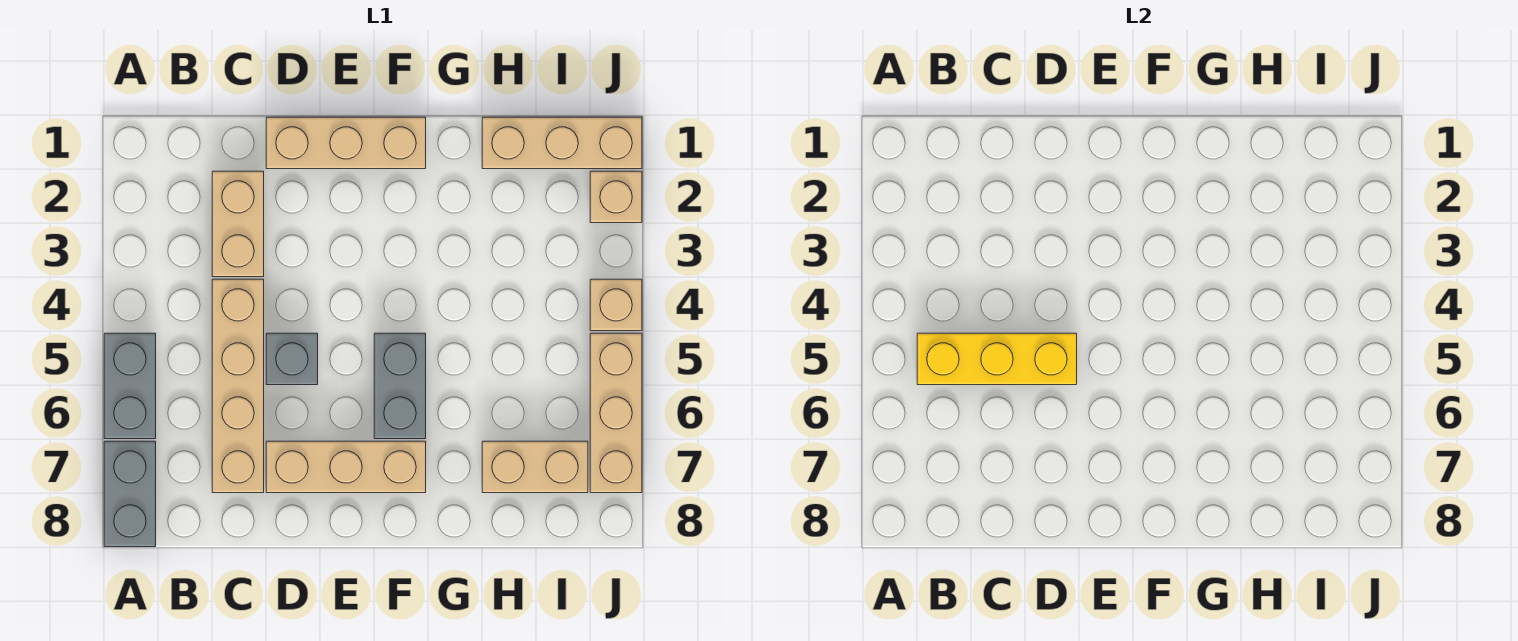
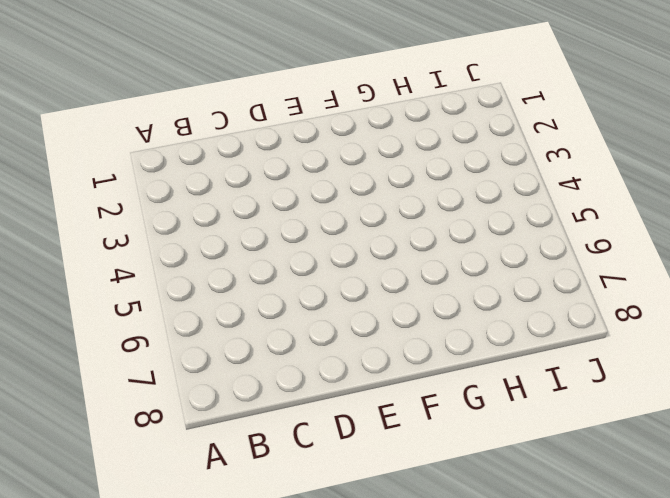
none -> grey 1x2 brick [104,333,156,439]
none -> grey 1x2 brick [104,441,156,547]
none -> tan 1x2 brick [212,171,264,277]

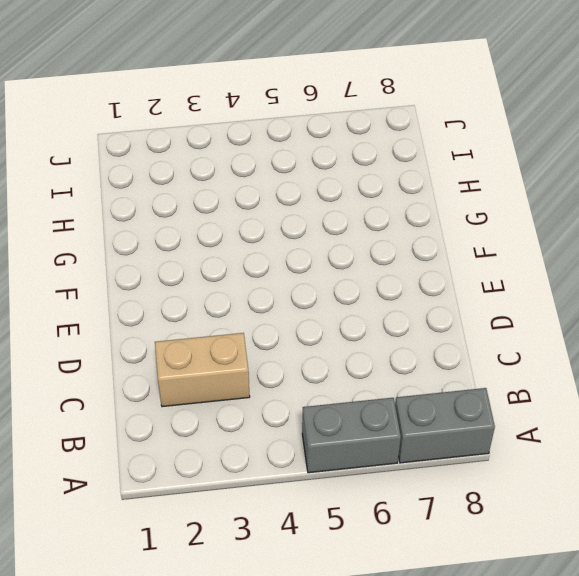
none -> tan 1x4 brick [212,279,264,493]
none -> tan 1x3 brick [266,117,426,169]
none -> grey 1x1 brick [266,333,318,385]

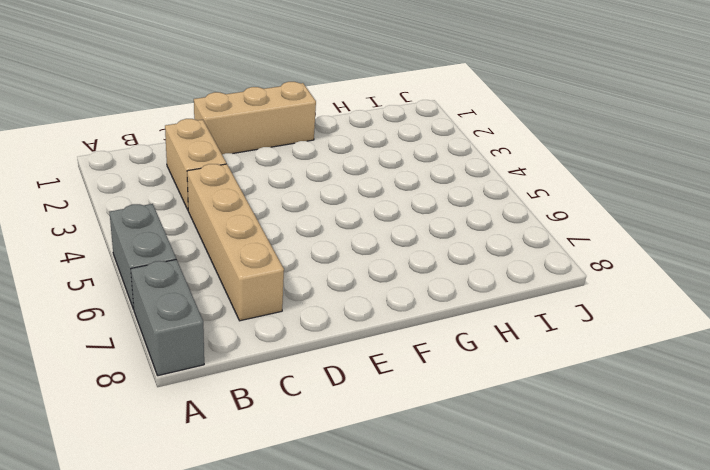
none -> grey 1x1 brick [266,333,318,385]
none -> tan 1x3 brick [266,441,426,493]
none -> grey 1x2 brick [374,333,426,439]

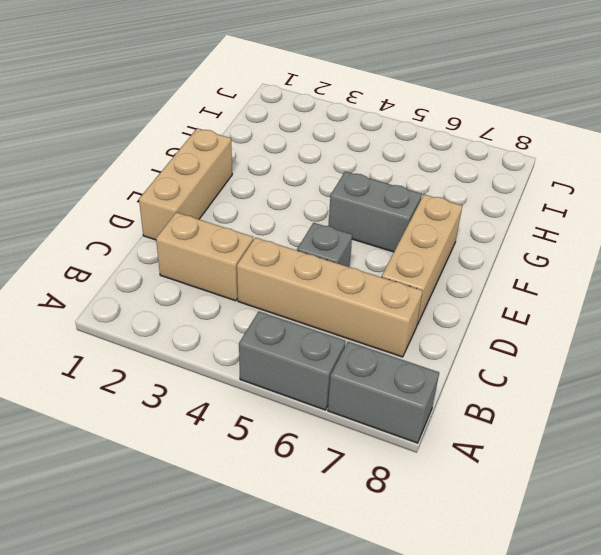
none -> tan 1x3 brick [482,117,642,169]
none -> tan 1x2 brick [482,441,588,493]
none -> tan 1x1 brick [590,171,642,223]

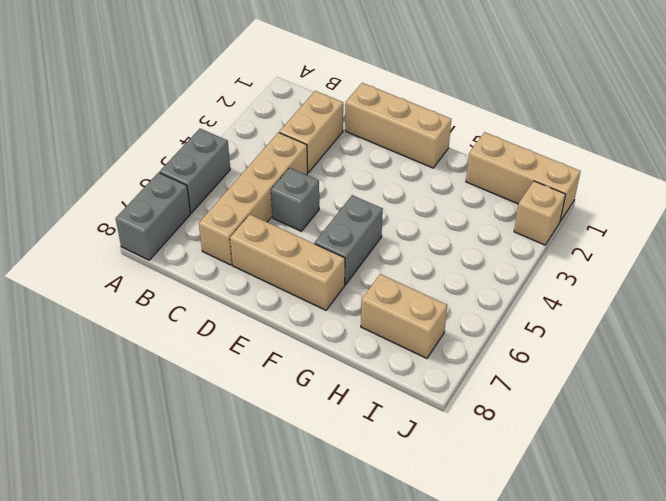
none -> tan 1x1 brick [590,279,642,331]
none -> tan 1x3 brick [590,333,642,493]
none -> yellow 1x3 brick [917,333,1077,385]

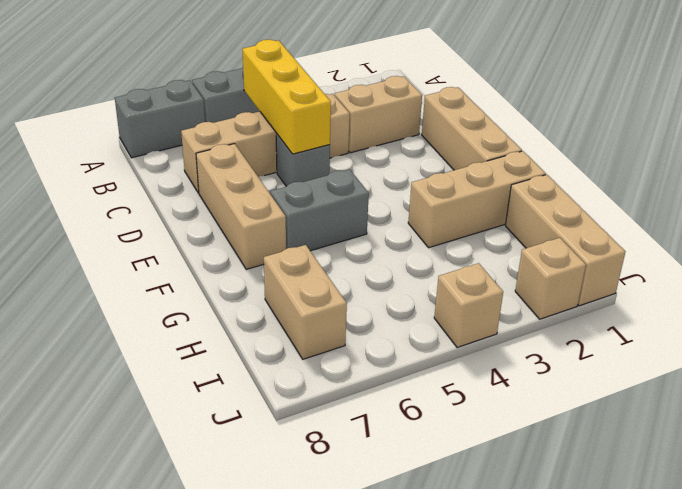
tan 1x3 brick [408,151,546,248] -> tan 1x3 brick moved to [590,333,642,493]

